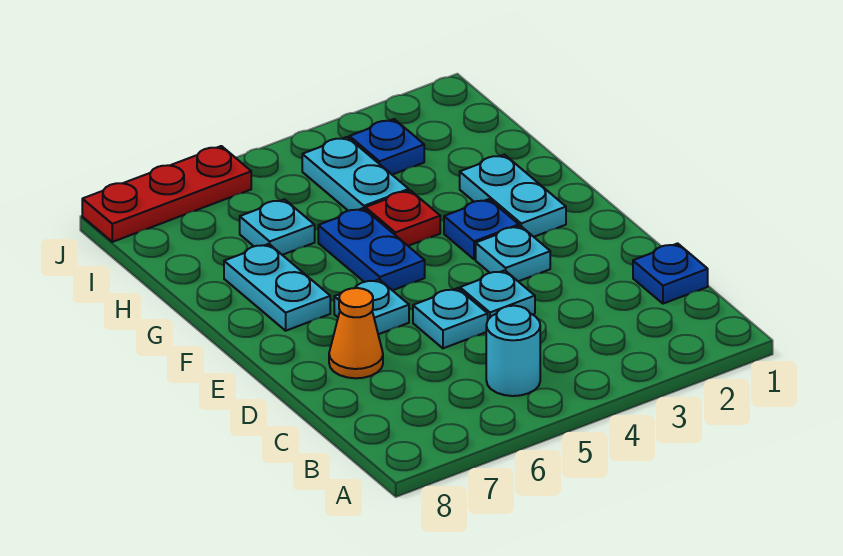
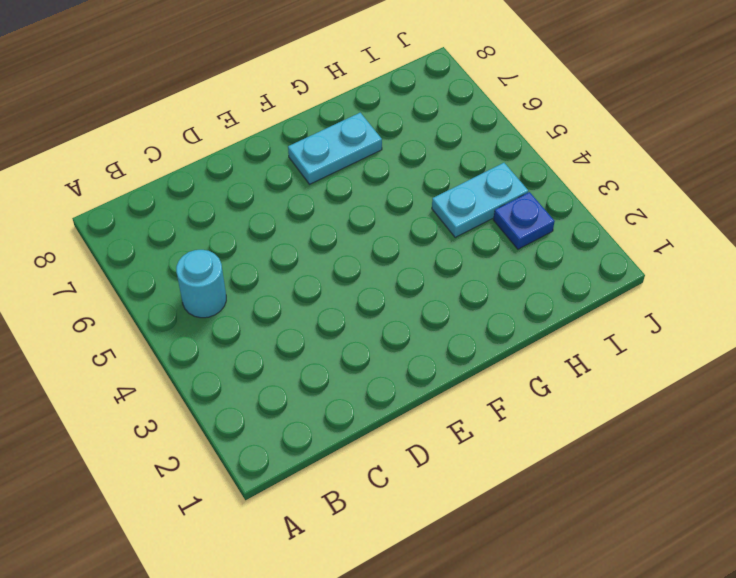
none -> blue 1x1 plate [633,243,708,304]
none -> cyan 1x1 plate [460,270,535,319]
none -> cyan 1x1 plate [413,288,488,348]

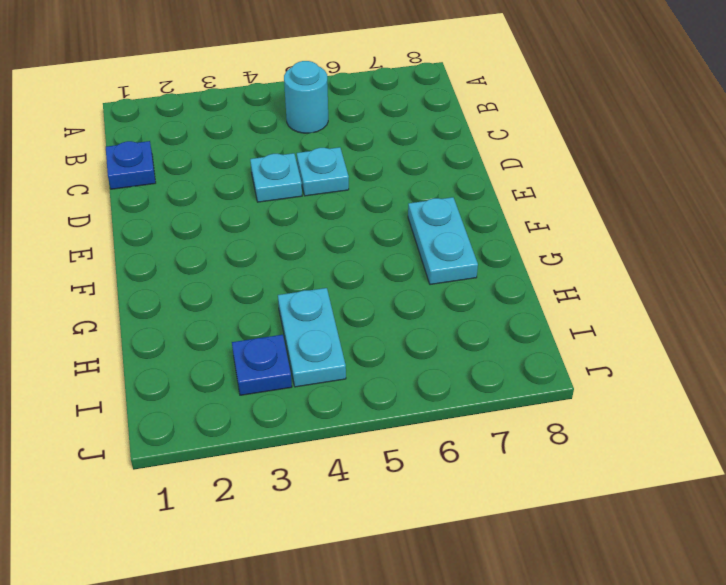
none -> orange 1x1 cone [329,288,383,378]
none -> cyan 1x1 plate [476,226,550,281]
none -> cyan 1x1 plate [334,279,409,334]

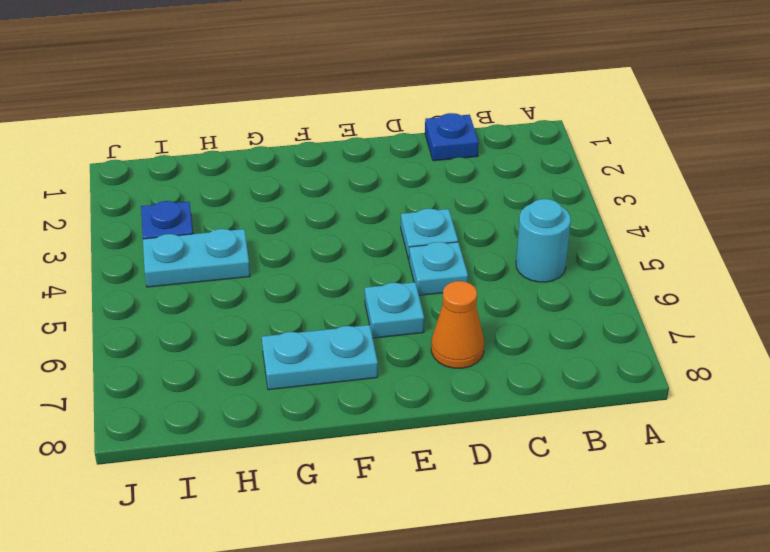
none -> cyan 1x1 plate [476,226,550,281]
none -> cyan 1x2 plate [460,155,566,237]
none -> blue 1x1 plate [444,199,519,259]

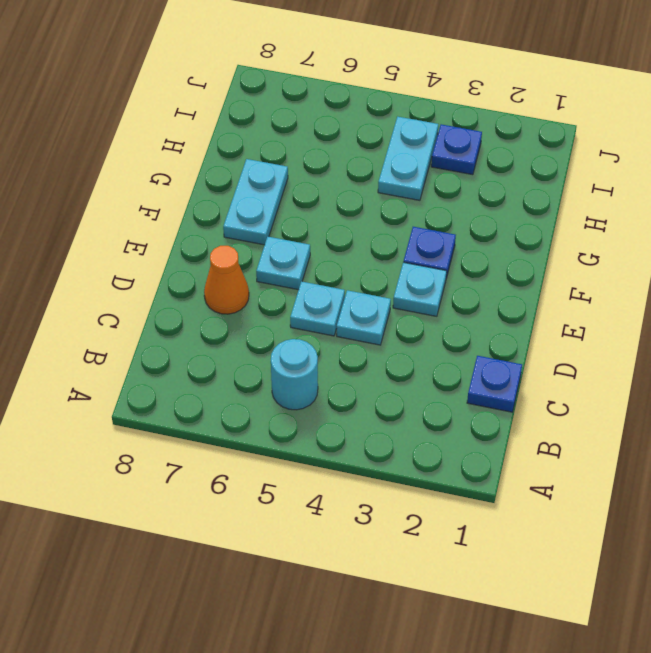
none -> cyan 1x2 plate [460,155,566,237]
none -> blue 1x2 plate [318,208,425,290]
none -> red 1x1 plate [365,190,440,246]

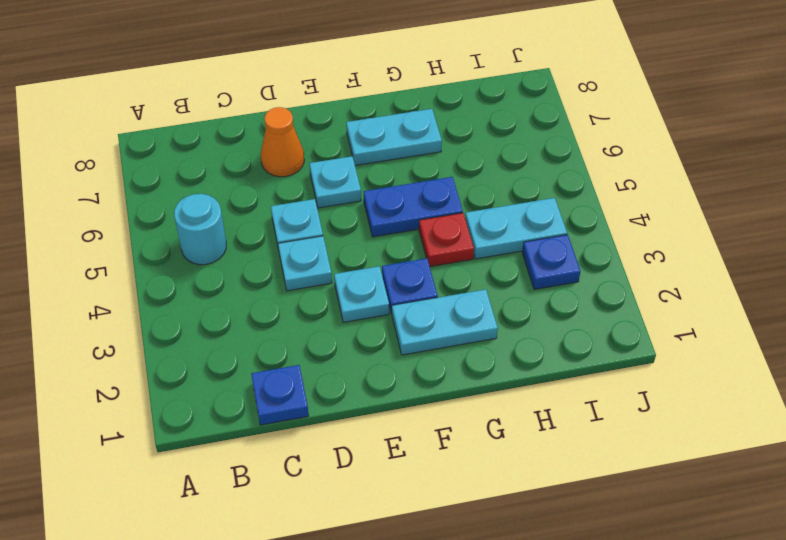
none -> cyan 1x1 plate [240,199,315,255]
none -> red 1x3 plate [82,146,251,242]

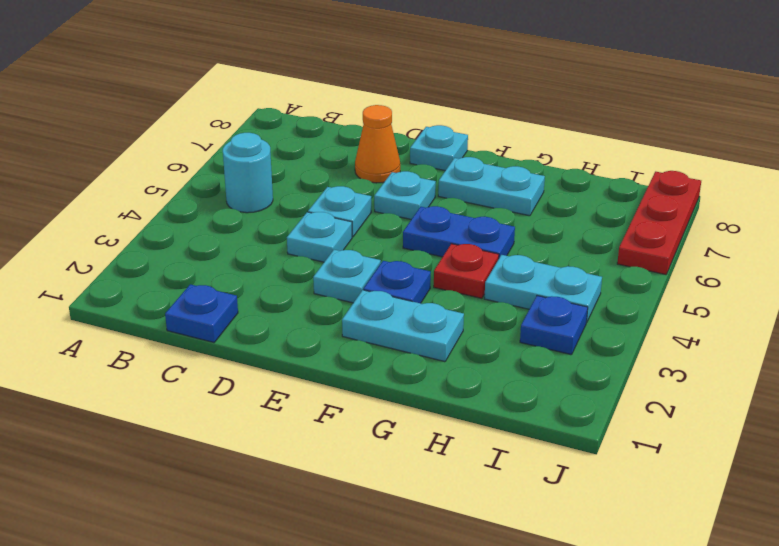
cyan 1x1 plate [410,125,468,171] -> cyan 1x1 plate moved to [240,199,315,255]

